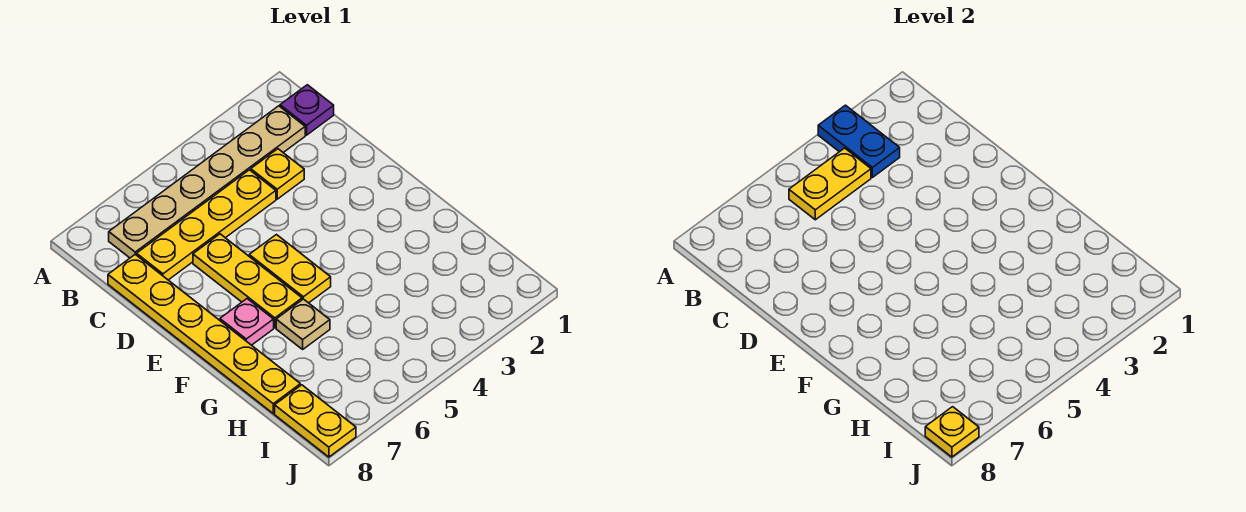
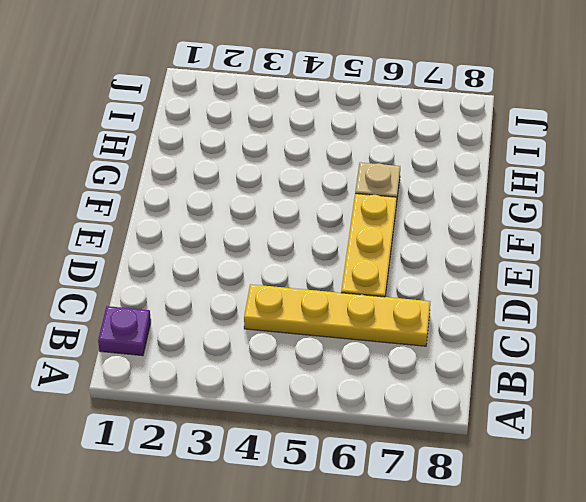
none -> tan 1x6 plate [109,106,305,258]
none -> yellow 1x1 plate [251,149,304,199]
none -> yellow 1x6 plate [108,255,300,413]

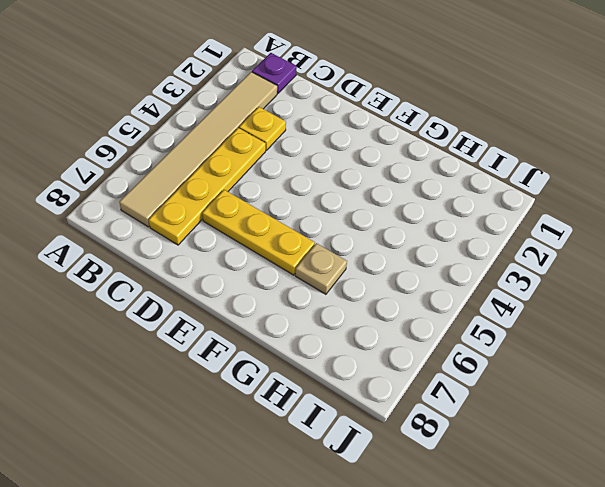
tan 1x6 tile [119,72,277,227] -> tan 1x6 plate [109,106,305,258]
none -> yellow 1x6 plate [108,255,300,413]
none -> yellow 1x2 plate [249,235,331,303]
none -> pink 1x1 plate [220,299,274,345]

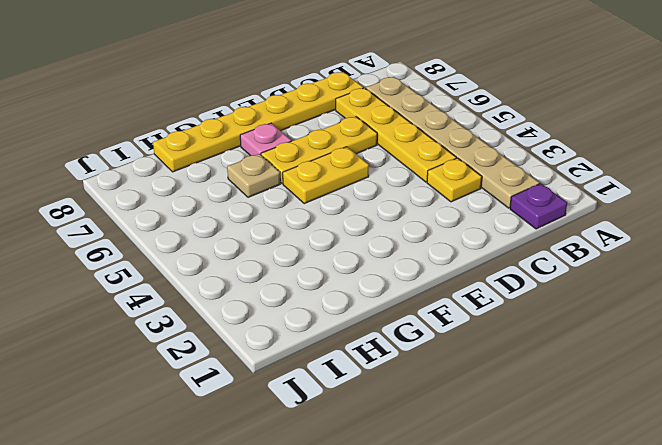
none -> yellow 1x2 plate [275,385,356,457]
none -> blue 1x2 plate [818,105,900,177]
none -> yellow 1x2 plate [789,148,871,220]

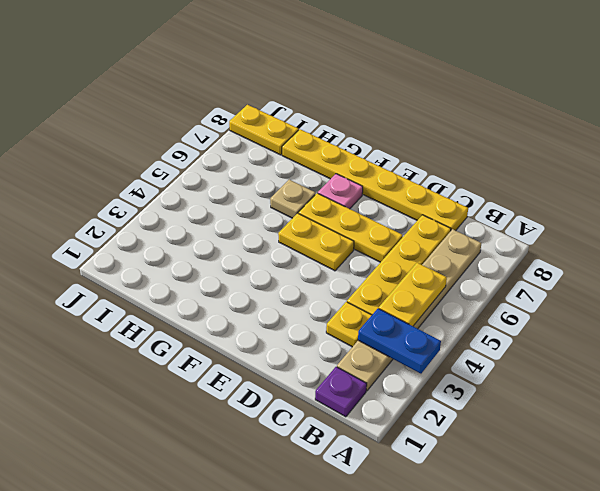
none -> yellow 1x1 plate [925,407,979,457]

